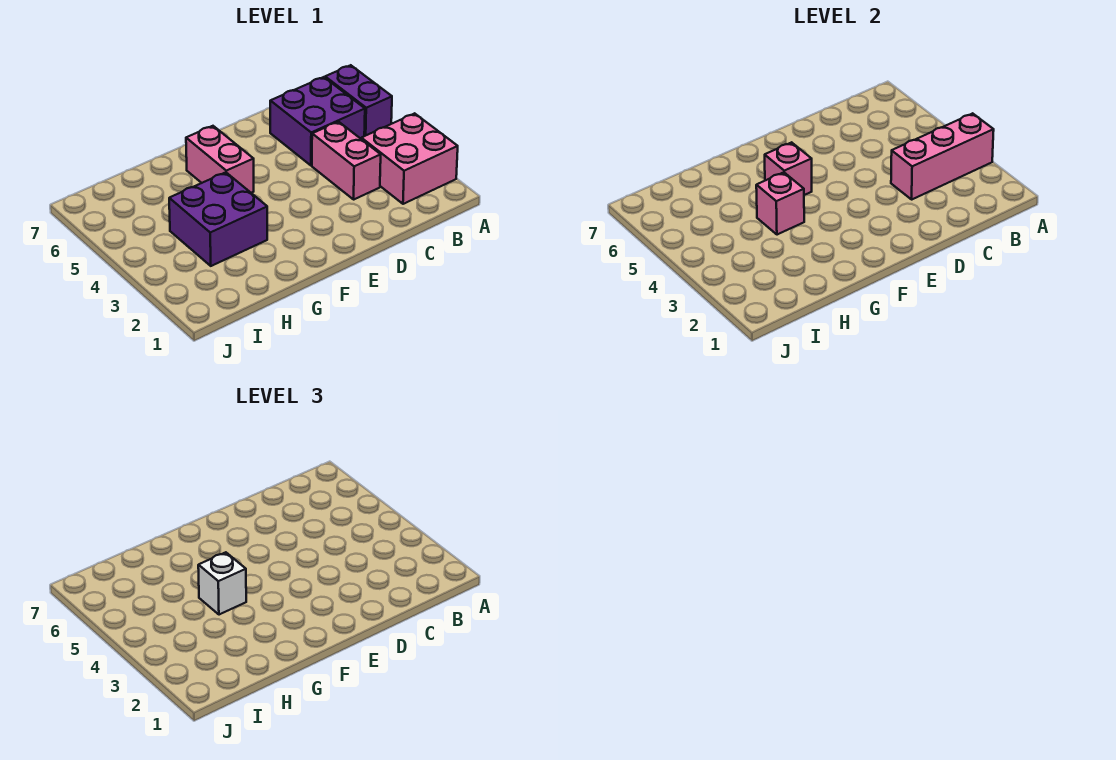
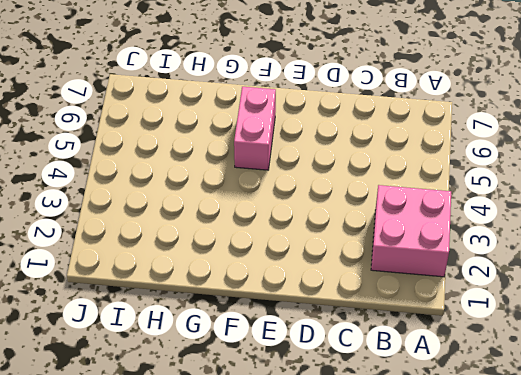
none -> purple 1x2 brick [325,65,392,136]
none -> purple 2x2 brick [270,77,365,165]

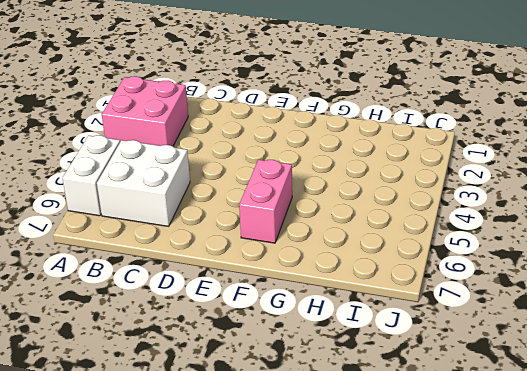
white 1x2 brick [62,135,120,216] -> purple 1x2 brick [325,65,392,136]
white 2x2 brick [97,140,190,226] -> purple 2x2 brick [270,77,365,165]
none -> pink 1x2 brick [312,122,381,199]
none -> purple 2x2 brick [169,172,267,266]

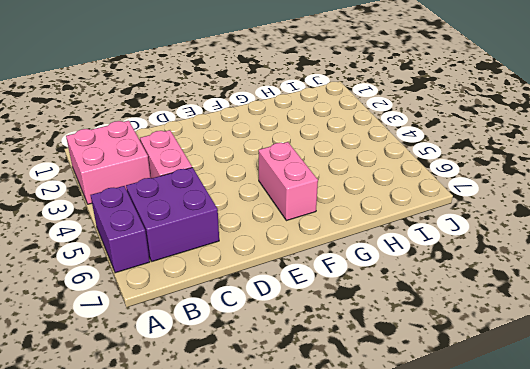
none -> purple 2x2 brick [169,172,267,266]
none -> pink 1x3 brick [891,113,994,199]

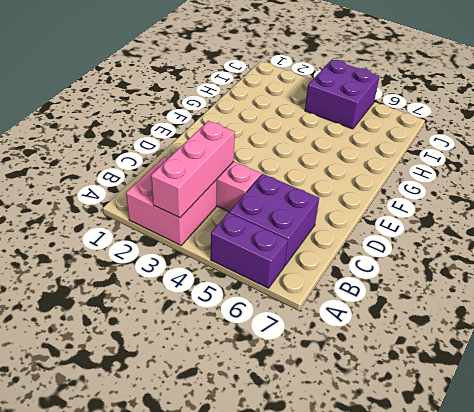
purple 2x2 brick [305,60,380,129] -> purple 2x2 brick moved to [169,172,267,266]
none -> pink 1x2 brick [186,126,254,193]
none -> pink 1x1 brick [765,142,812,195]

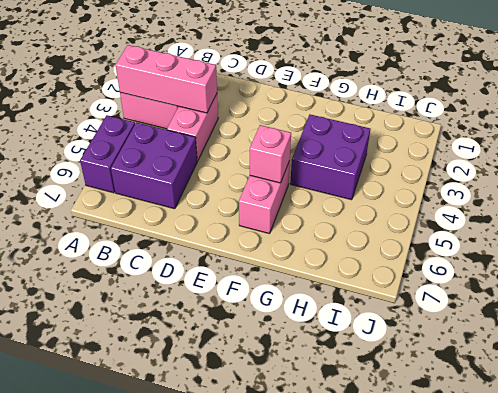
none -> pink 1x1 brick [756,172,804,235]
none -> white 1x1 brick [198,552,246,615]

